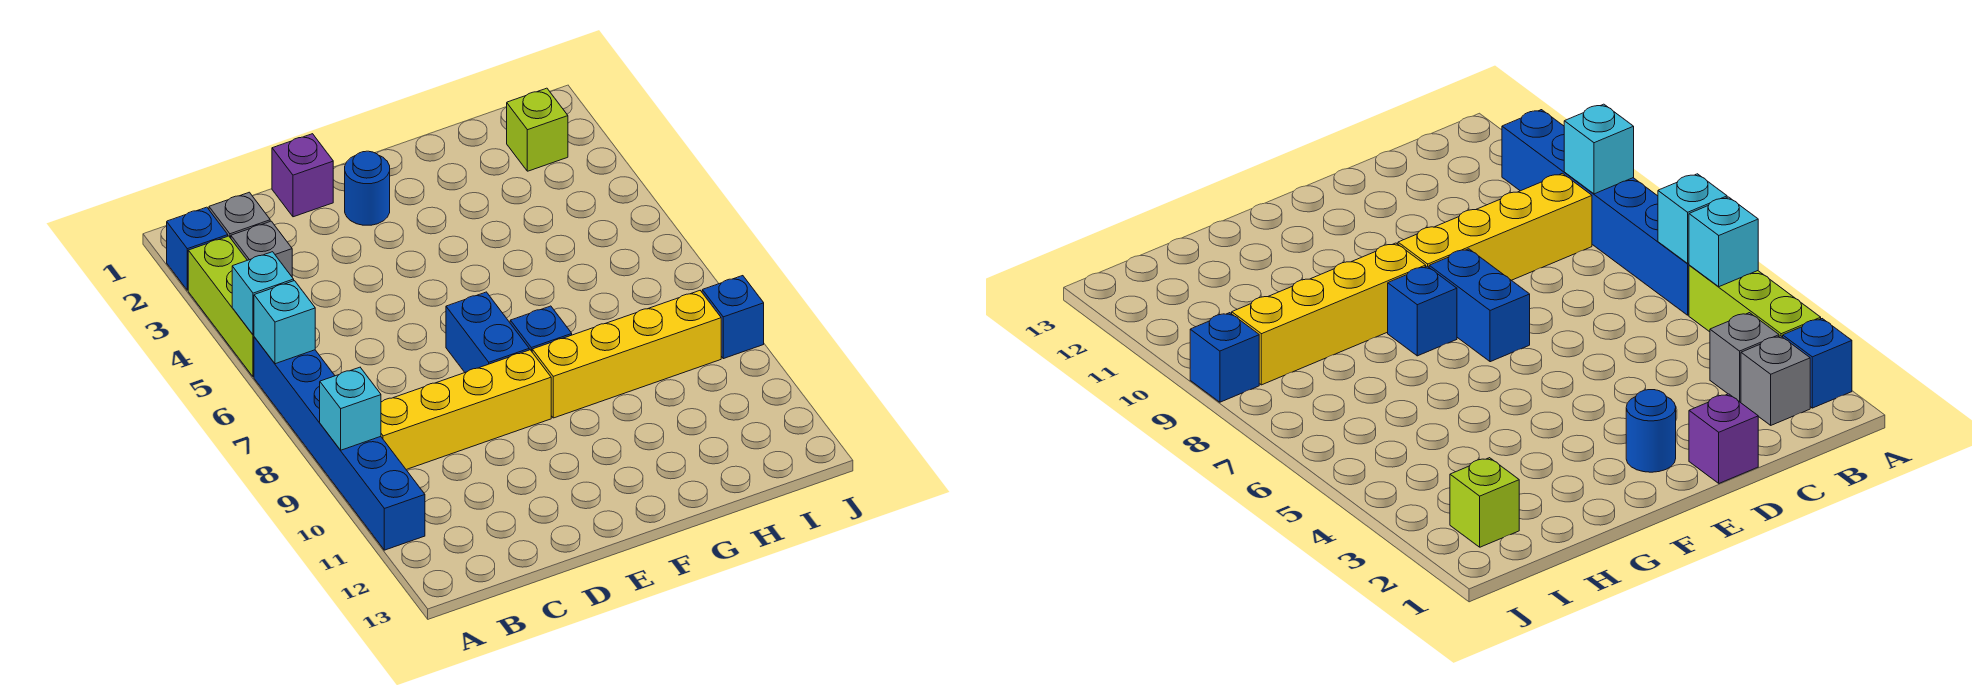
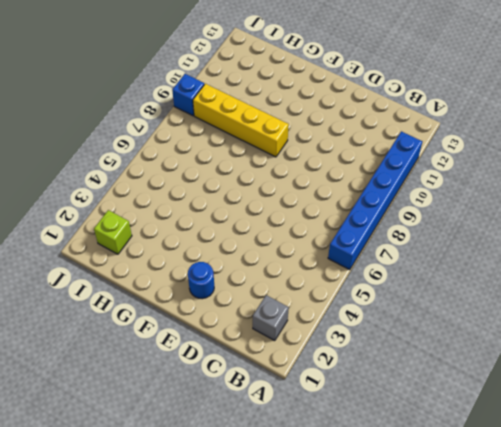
none -> blue 1x1 brick [167,207,228,290]
none -> lime 1x3 brick [188,236,254,377]
none -> grey 1x1 brick [231,221,292,276]

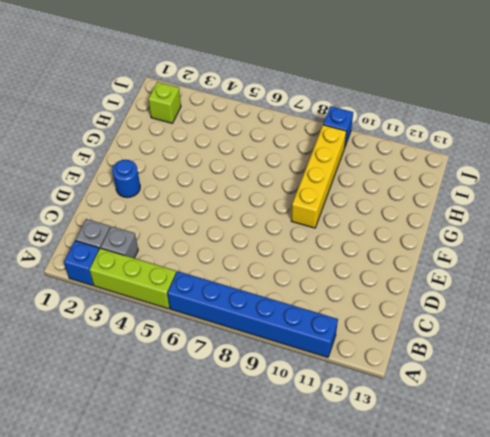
none -> yellow 1x4 brick [381,350,551,470]
none -> purple 1x1 brick [272,134,333,217]
none -> blue 1x2 brick [446,292,529,372]

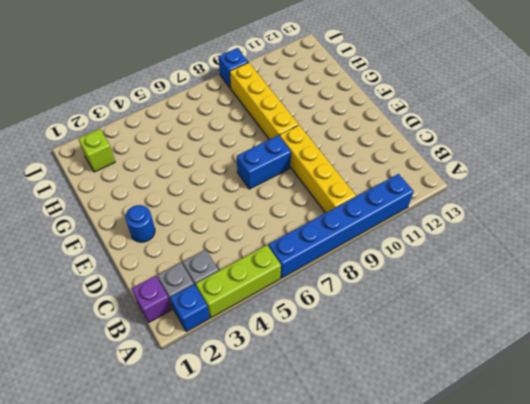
purple 1x1 brick [132,276,172,323] -> purple 1x1 brick moved to [272,134,333,217]
none -> blue 1x1 brick [510,306,572,351]
none -> cyan 1x1 brick [232,252,294,335]
none -> cyan 1x1 brick [254,281,315,364]

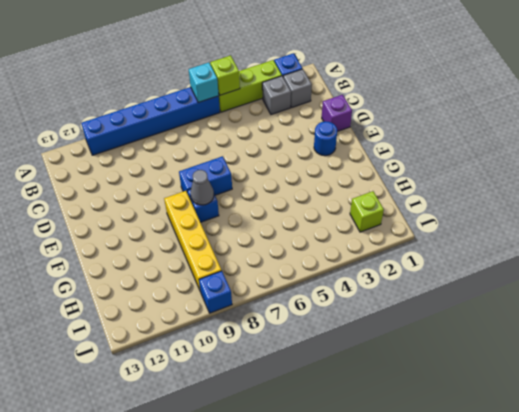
lime 1x1 brick [210,55,240,95] -> cyan 1x1 brick [232,252,294,335]
grey 1x1 cone [190,170,214,205] -> none
none -> yellow 1x4 brick [381,350,551,470]
none -> cyan 1x1 brick [320,367,381,450]

